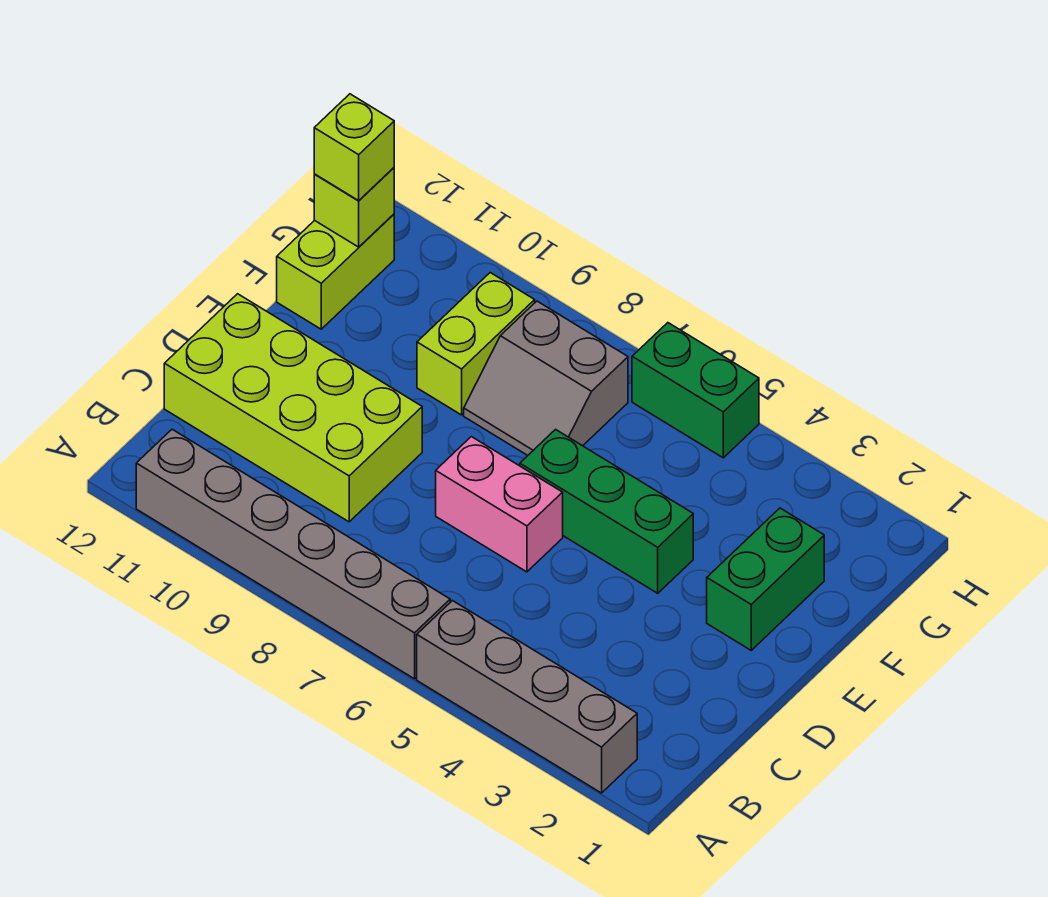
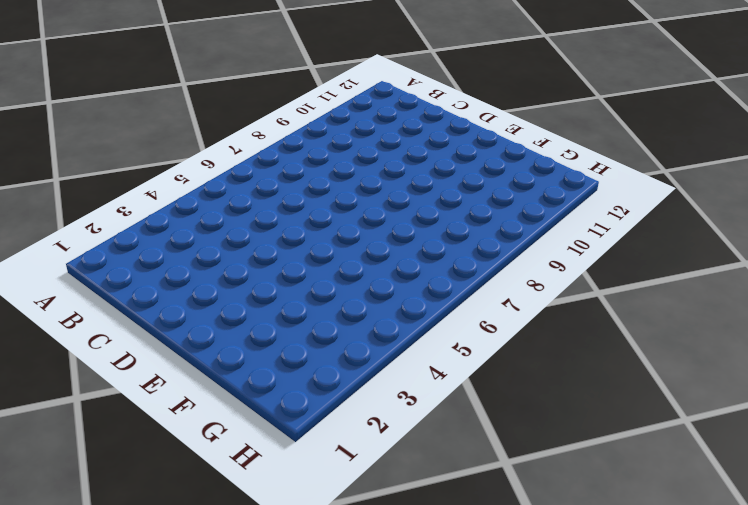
none -> grey 1x4 brick [417,601,637,793]
none -> grey 1x6 brick [136,429,450,679]
none -> lime 2x4 brick [164,294,422,522]

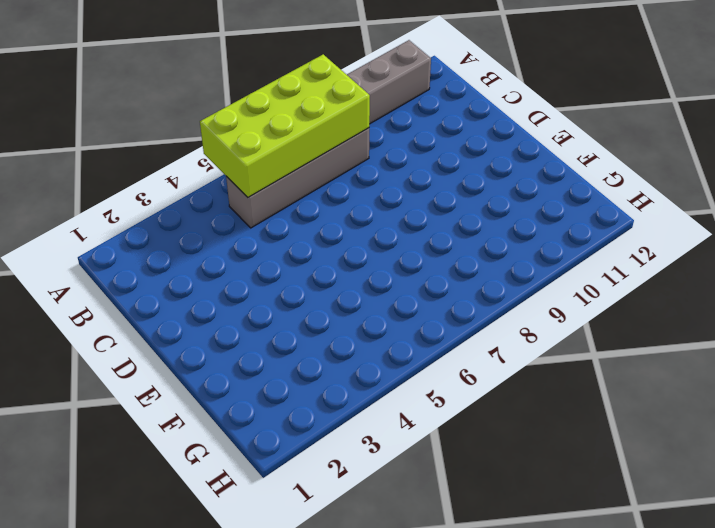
lime 2x4 brick [200,54,370,197] -> lime 2x4 brick moved to [164,294,422,522]
grey 1x4 brick [226,128,369,228] -> grey 1x4 brick moved to [417,601,637,793]
none -> pink 1x2 brick [436,437,563,572]
none -> green 1x2 brick [707,508,824,650]
none -> green 1x3 brick [520,430,693,593]

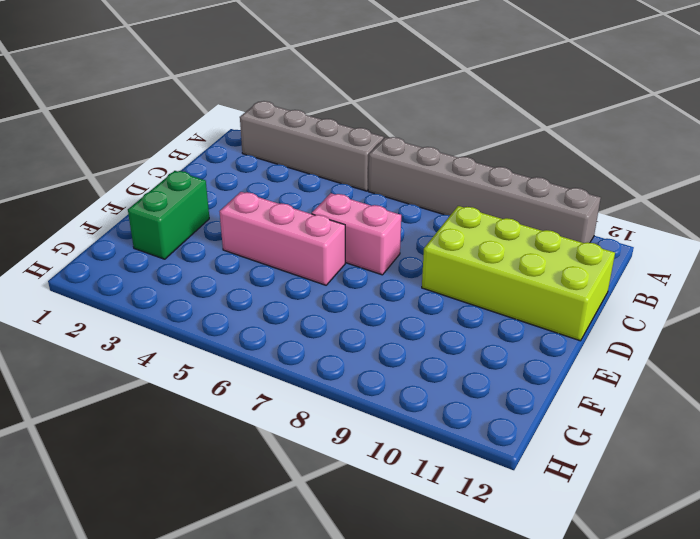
pink 1x3 brick [219,192,345,285] -> green 1x3 brick [520,430,693,593]
none -> grey 2x2 slope [464,301,628,455]
none -> lime 1x2 brick [417,273,535,415]
none -> lime 1x2 brick [277,214,394,329]

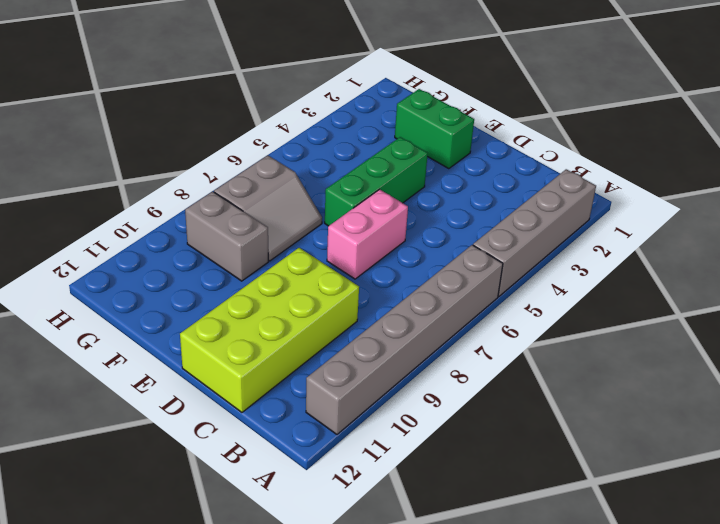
grey 1x2 brick [185,191,268,281] -> lime 1x2 brick [417,273,535,415]
none -> lime 1x2 brick [277,214,394,329]
none -> green 1x2 brick [632,323,759,458]
none -> lime 1x1 brick [314,168,394,247]

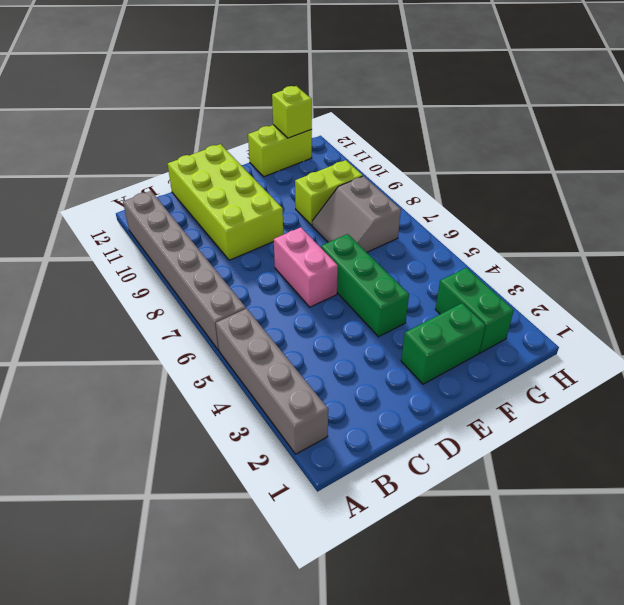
green 1x2 brick [436,268,514,353] -> green 1x2 brick moved to [632,323,759,458]
none -> lime 1x1 brick [314,94,394,201]

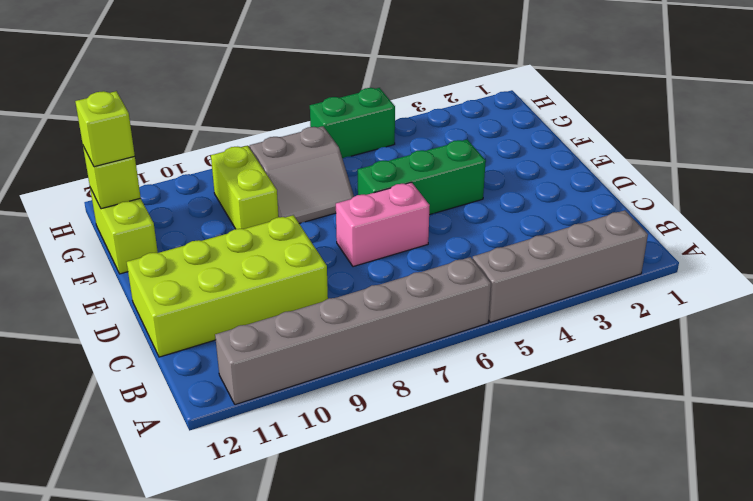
none -> green 1x2 brick [707,508,824,650]

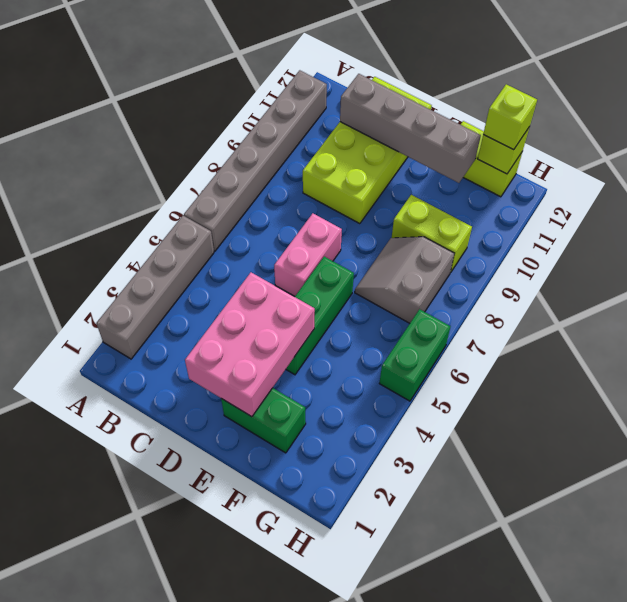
grey 1x4 brick [340,74,481,183] -> none
pink 2x3 brick [185,272,315,417] -> none

